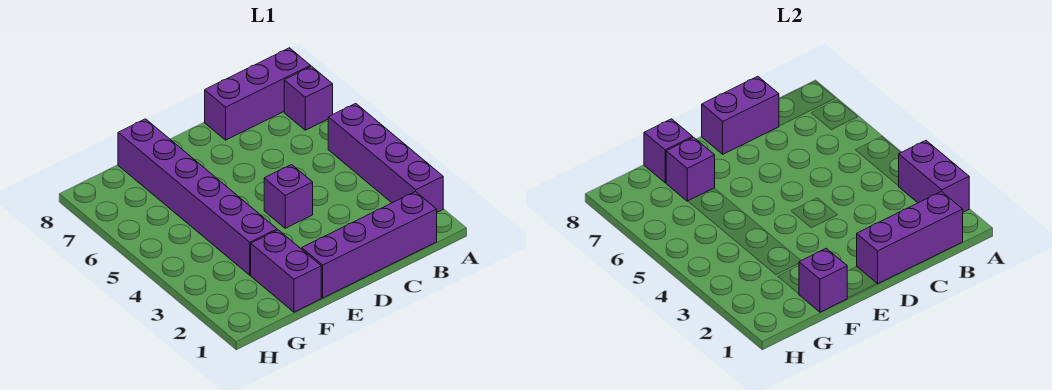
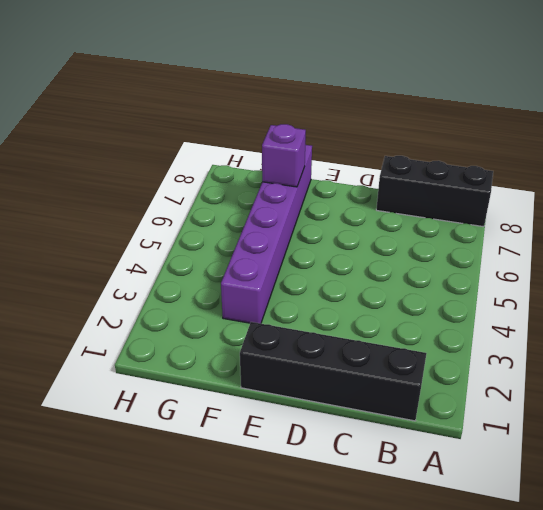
black 1x3 brick [376,156,493,227] -> purple 1x3 brick [205,48,311,140]
black 1x4 brick [240,322,427,421] -> purple 1x4 brick [302,191,437,298]
none -> purple 1x4 brick [328,103,443,212]
none -> purple 1x1 brick [284,66,333,130]
none -> purple 1x1 brick [264,165,313,228]

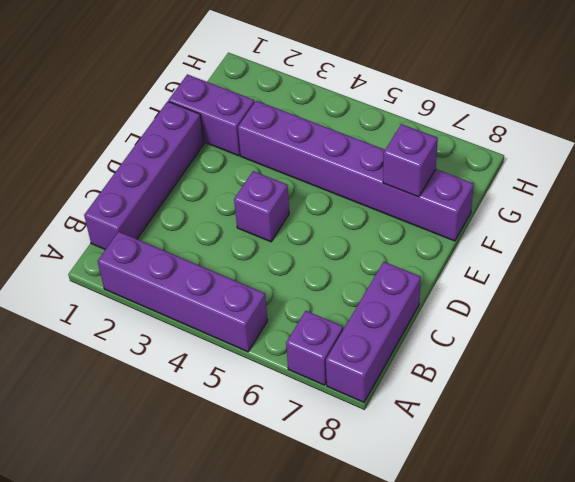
none -> purple 1x2 brick [899,141,969,212]
none -> purple 1x3 brick [857,191,963,284]
none -> purple 1x2 brick [702,76,779,154]

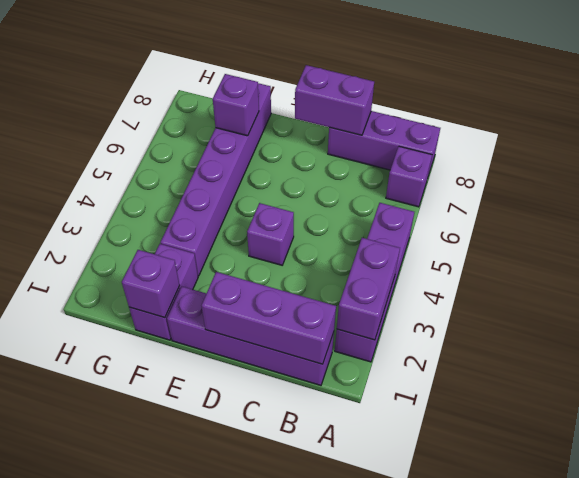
none -> purple 1x1 brick [644,119,693,183]

